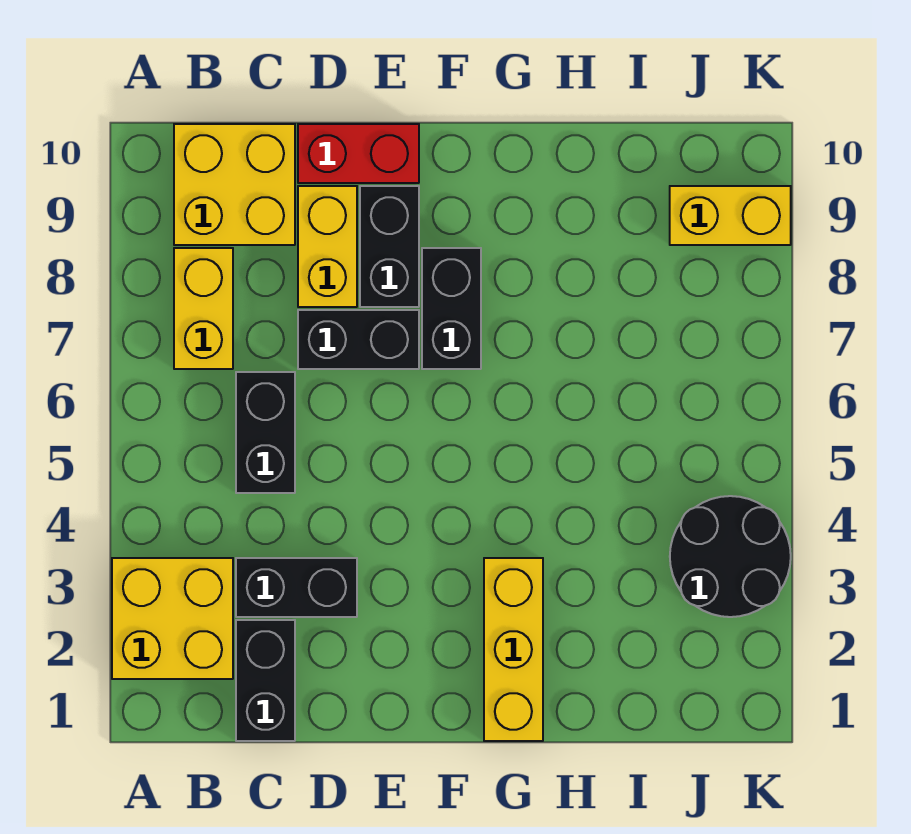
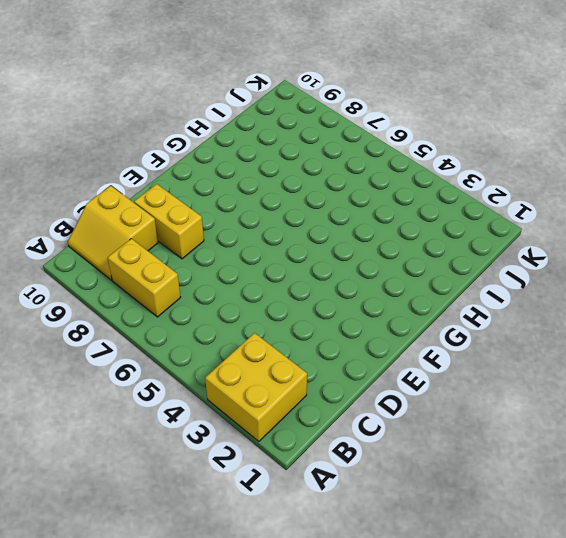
yellow 2x2 slope [68,186,158,280] -> yellow 2x2 brick [174,124,295,245]
none -> black 1x2 brick [236,620,295,741]
none -> black 1x2 brick [236,558,357,617]
none -> black 1x2 brick [236,372,295,493]

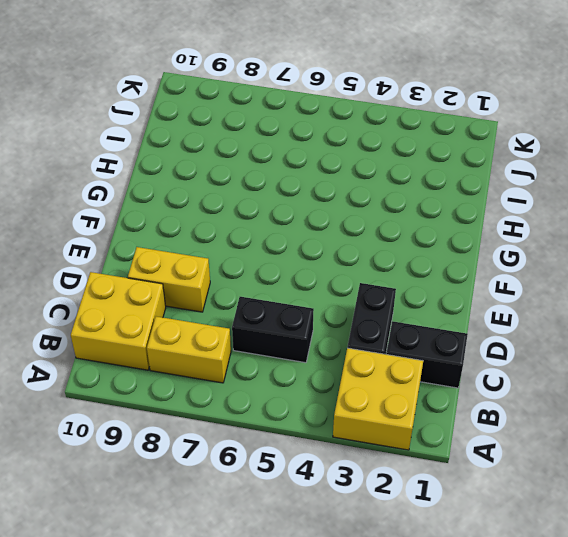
none -> black 1x2 brick [298,310,419,369]
none -> red 1x2 brick [298,124,419,183]
none -> black 1x2 brick [360,186,419,307]

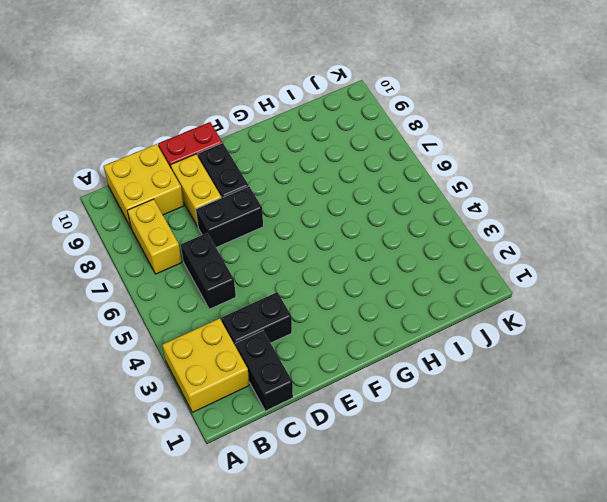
none -> black 1x2 brick [422,248,481,369]
none -> yellow 1x3 brick [484,558,543,741]
none -> black 2x2 round brick [670,496,791,617]

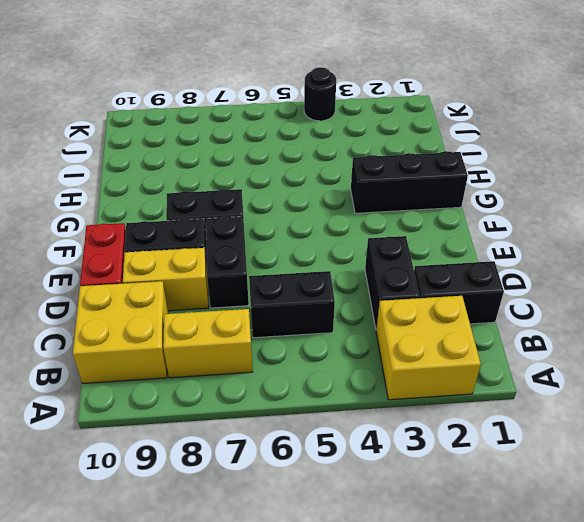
black 1x3 brick [351,151,468,213] -> yellow 1x3 brick [484,558,543,741]
black 1x1 round brick [304,67,336,121] -> black 2x2 round brick [670,496,791,617]
none -> yellow 1x2 brick [670,186,791,245]

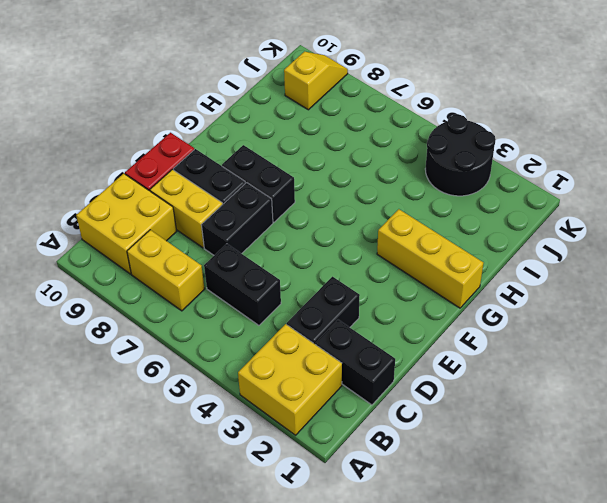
yellow 1x2 slope [284,52,348,110] -> yellow 1x2 brick [670,186,791,245]

